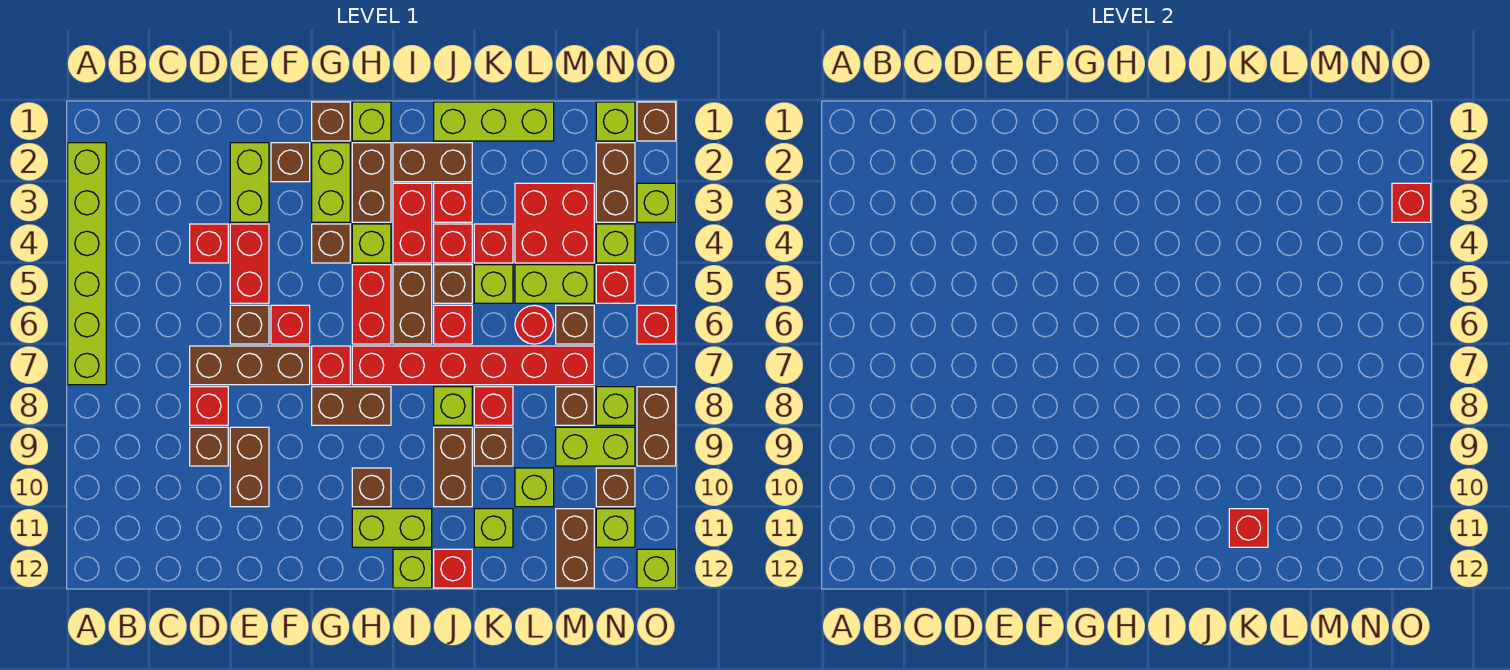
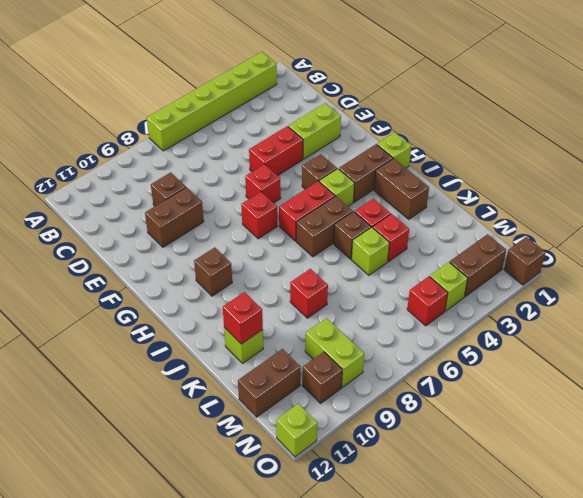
none -> red 1x1 brick [190,224,228,263]
none -> brown 1x3 brick [190,346,310,385]
none -> red 1x1 brick [190,387,228,425]
none -> brown 1x1 brick [230,305,269,344]

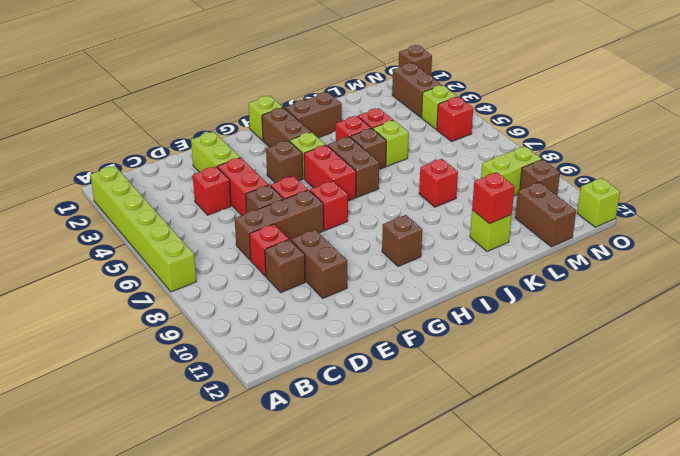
none -> brown 1x1 brick [271,143,310,182]
none -> brown 1x1 brick [312,102,350,141]
none -> lime 1x2 brick [312,143,350,222]
none -> brown 1x2 brick [312,387,391,425]

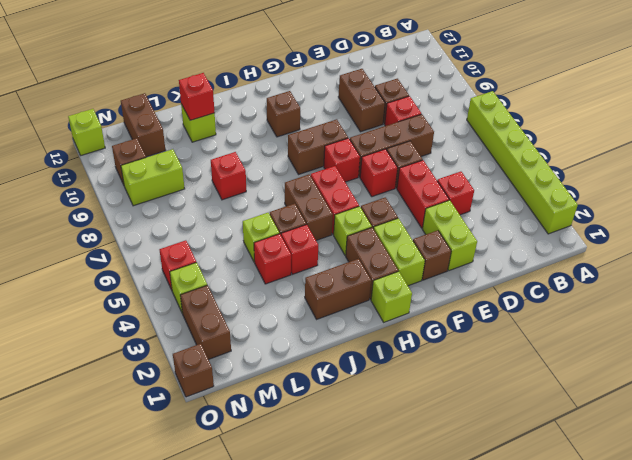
none -> brown 1x1 brick [312,102,350,141]
none -> red 1x6 brick [352,346,594,385]
none -> lime 1x2 brick [352,509,432,547]
none -> red 1x2 brick [393,183,432,263]

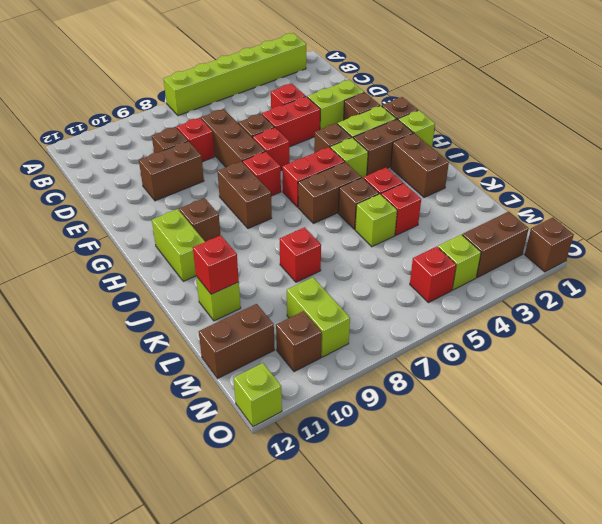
none -> red 1x6 brick [352,346,594,385]
none -> red 1x2 brick [393,183,432,263]
none -> lime 1x1 brick [393,549,432,588]
none -> lime 1x3 brick [434,102,554,141]

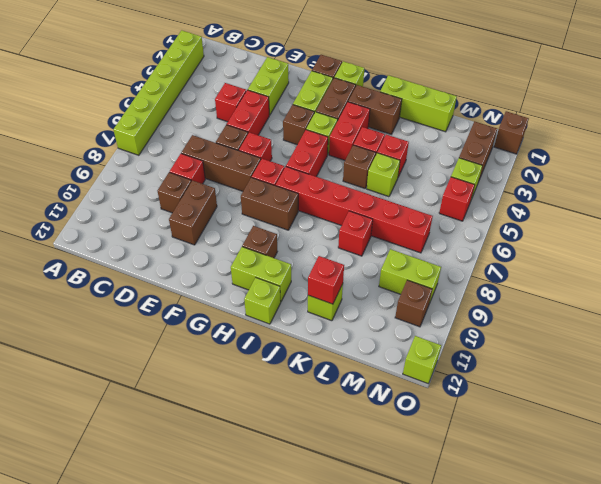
none -> brown 1x1 brick [271,143,310,182]
none -> brown 1x2 brick [393,265,432,344]
none -> red 1x1 brick [434,183,472,222]
none -> red 1x1 brick [434,305,472,344]

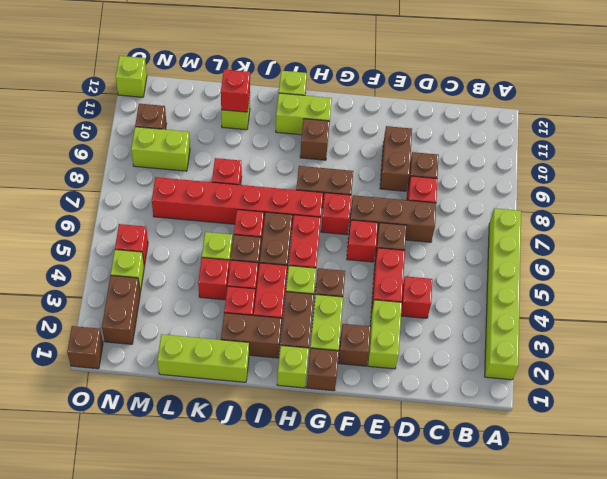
none -> lime 1x1 brick [434,387,472,425]
none -> brown 1x2 brick [434,427,472,507]
none -> red 1x1 brick [434,549,472,588]
none -> brown 1x1 brick [474,427,513,466]

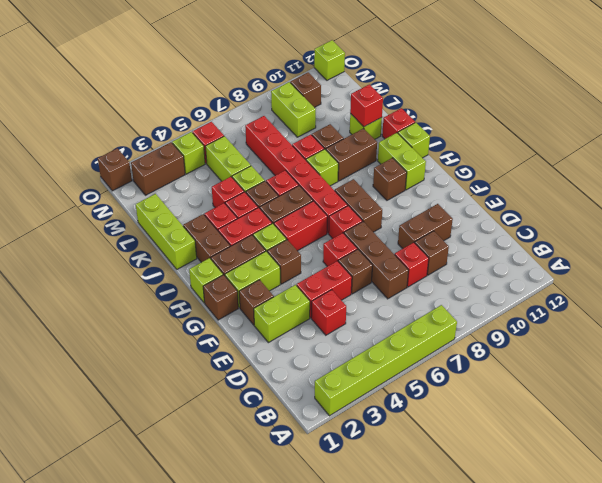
none -> red 2x2 brick [515,183,594,263]
none -> red 1x1 round brick [515,305,554,344]
none -> lime 1x1 brick [515,468,554,507]
none -> brown 1x1 brick [556,305,594,344]

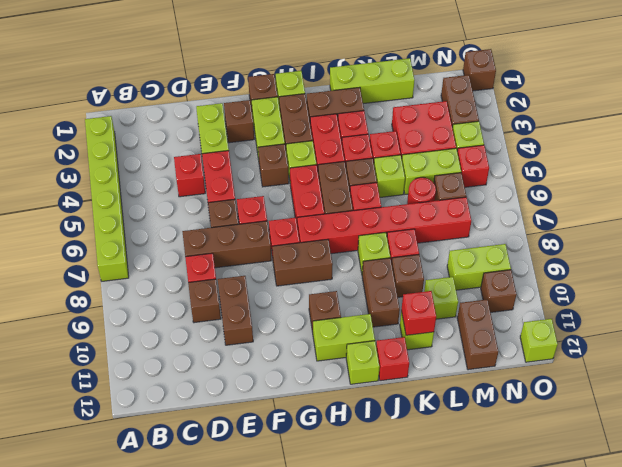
none -> brown 1x1 brick [556,387,594,425]
none -> lime 1x1 brick [596,102,635,141]
none -> lime 1x1 brick [596,387,635,425]
none -> lime 1x1 brick [596,509,635,547]

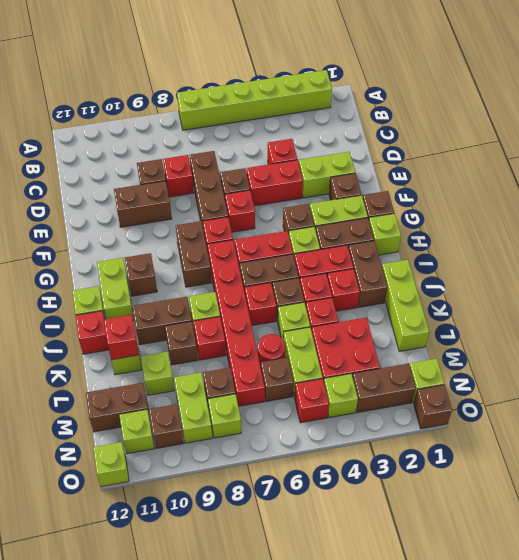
none -> lime 1x1 brick [637,183,676,222]
none -> red 1x1 brick [637,305,676,344]
none -> brown 1x2 brick [637,387,676,466]
none -> red 1x1 brick [1392,183,1431,222]

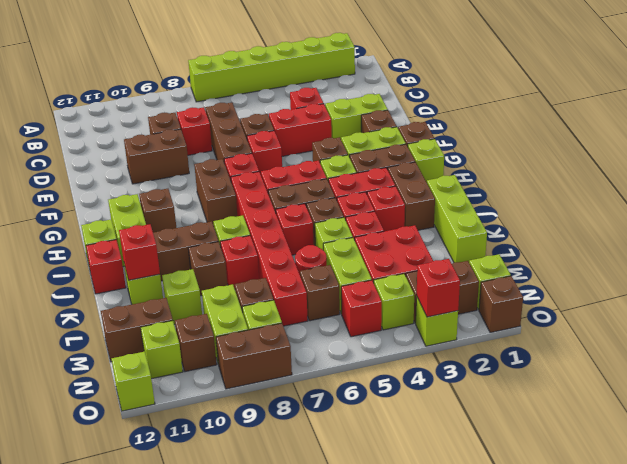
none -> red 1x1 brick [637,305,676,344]

